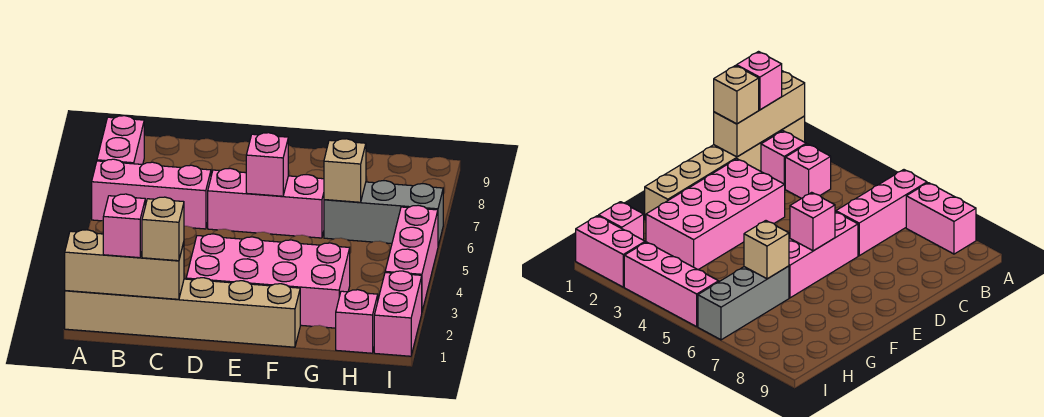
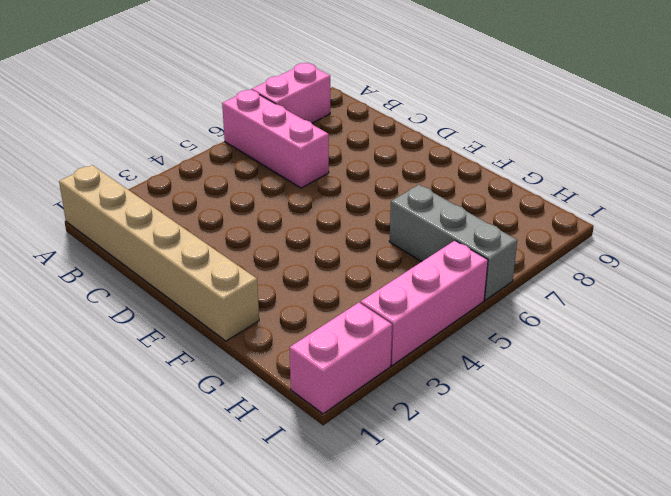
none -> pink 1x1 brick [761,131,806,185]
none -> pink 1x1 brick [785,144,831,198]
none -> pink 2x4 brick [186,234,350,328]

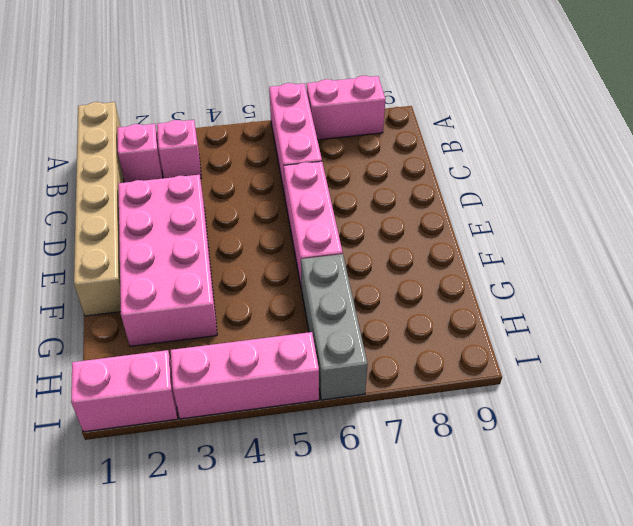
none -> pink 1x1 brick [336,290,378,353]
none -> tan 1x3 brick [65,230,184,299]
none -> pink 1x1 brick [246,133,288,196]

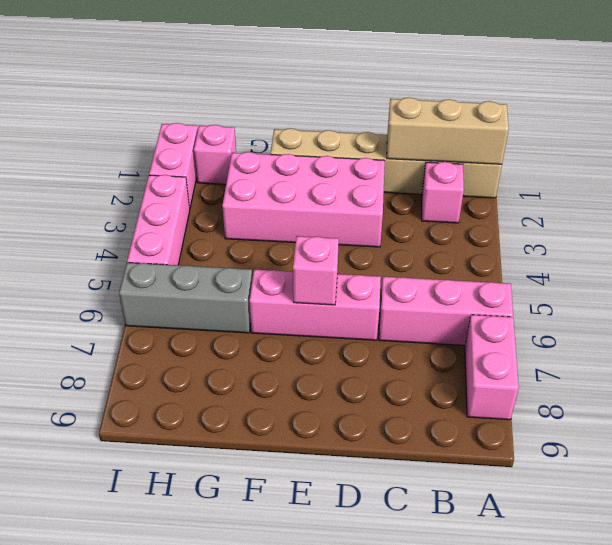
none -> pink 1x1 brick [785,144,831,198]
none -> tan 1x1 brick [324,139,366,202]
none -> pink 1x1 brick [103,194,145,258]

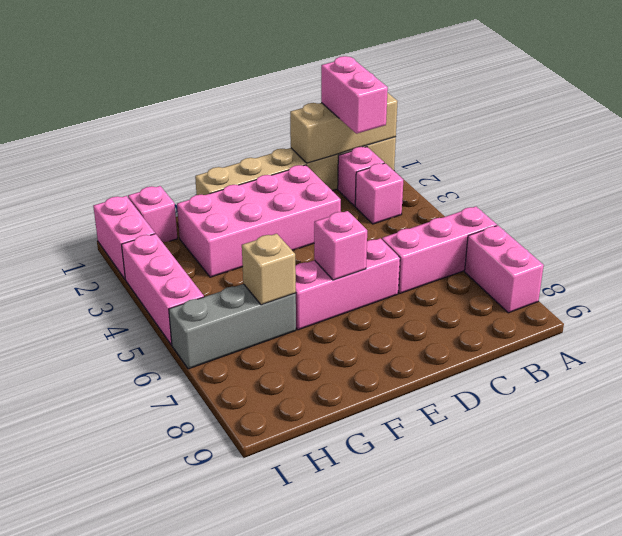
pink 1x2 brick [321,56,388,134] -> pink 1x1 brick [103,194,145,258]
none -> tan 1x1 brick [142,197,184,261]

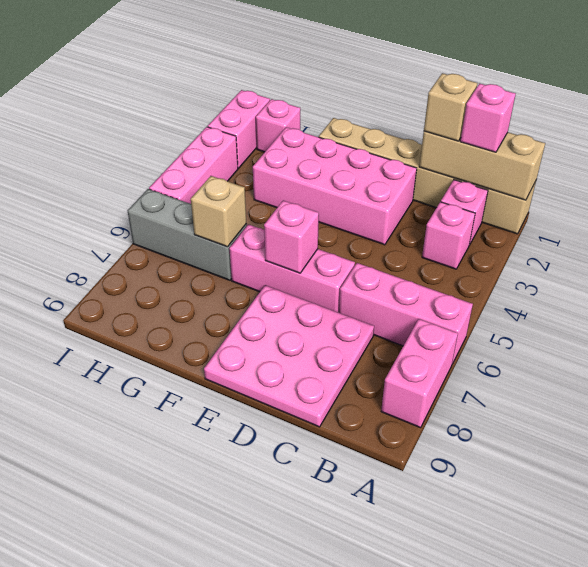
pink 3x3 plate [204,285,374,427] -> none

